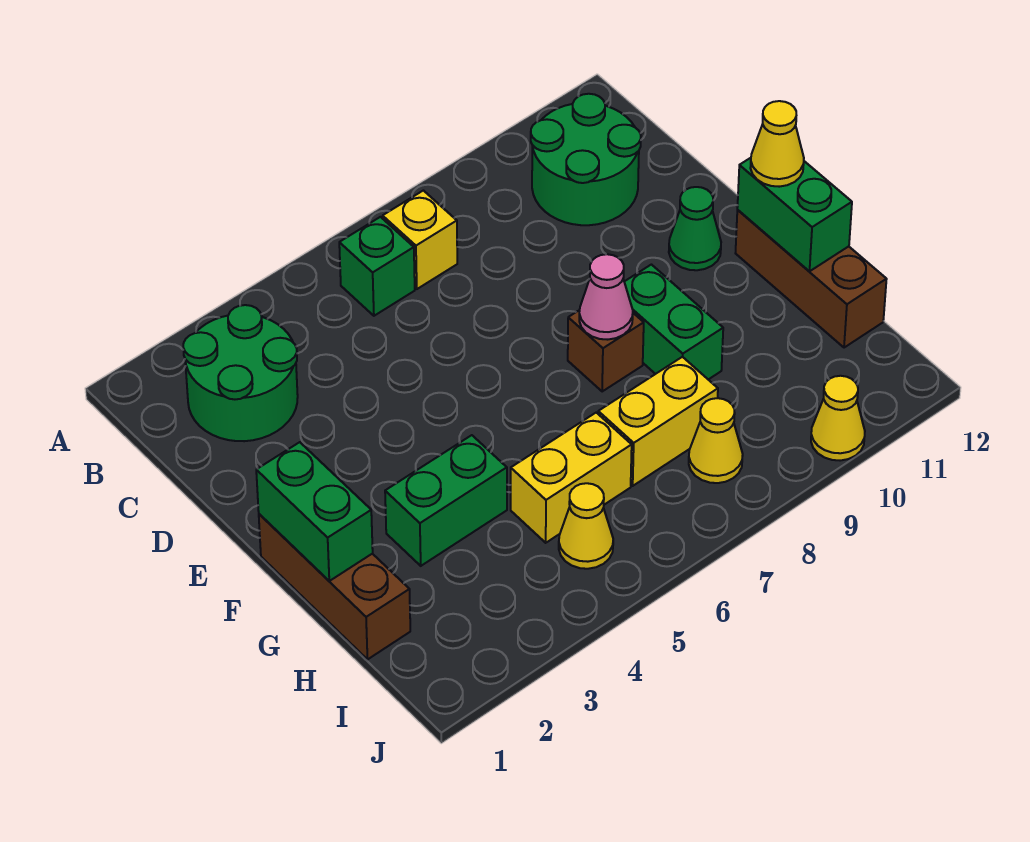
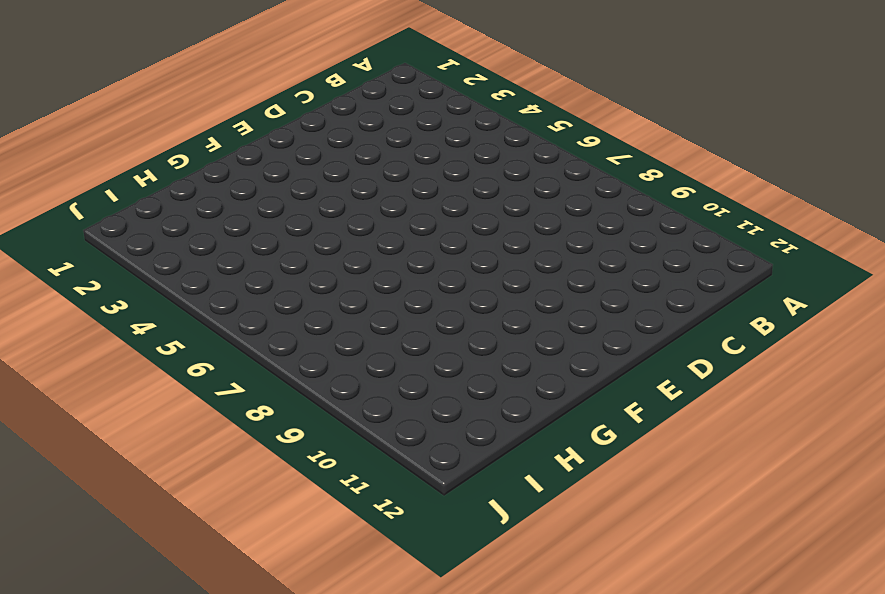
none -> green 2x2 round brick [183,305,298,441]
none -> green 1x1 brick [339,217,415,316]
none -> yellow 1x1 brick [383,191,457,289]

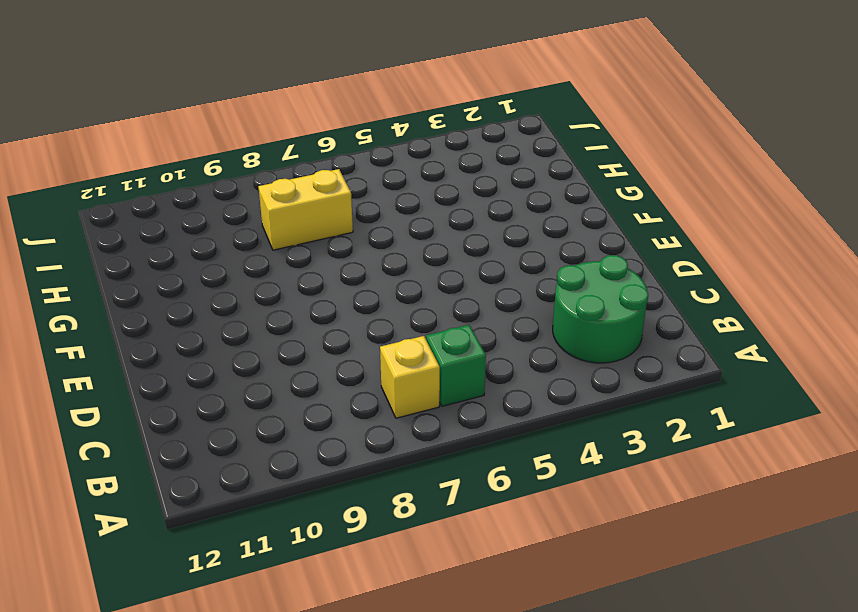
none -> green 2x2 round brick [531,94,641,225]
none -> green 1x1 cone [669,187,721,270]
none -> brown 1x3 brick [259,514,410,659]

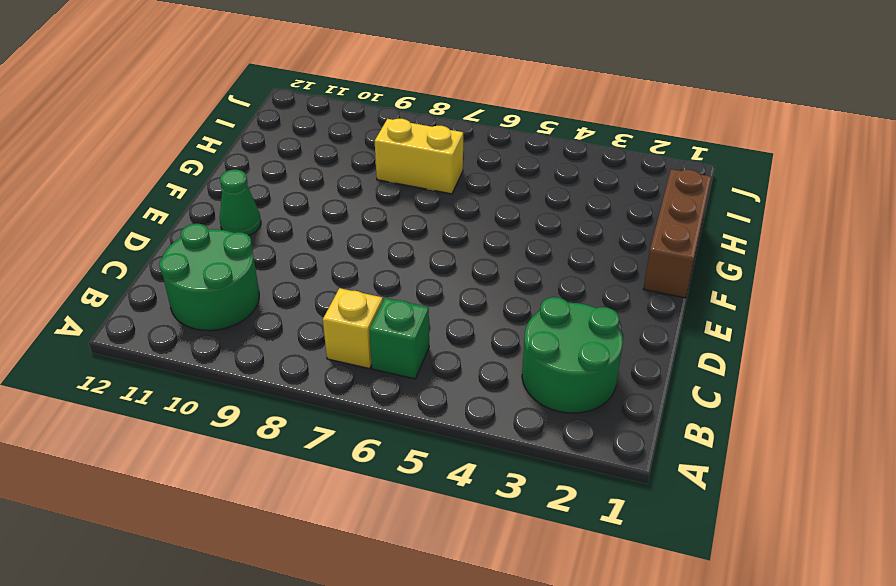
none -> brown 1x1 brick [568,310,644,391]
none -> green 1x2 brick [624,265,723,379]
none -> brown 1x3 brick [736,210,887,348]

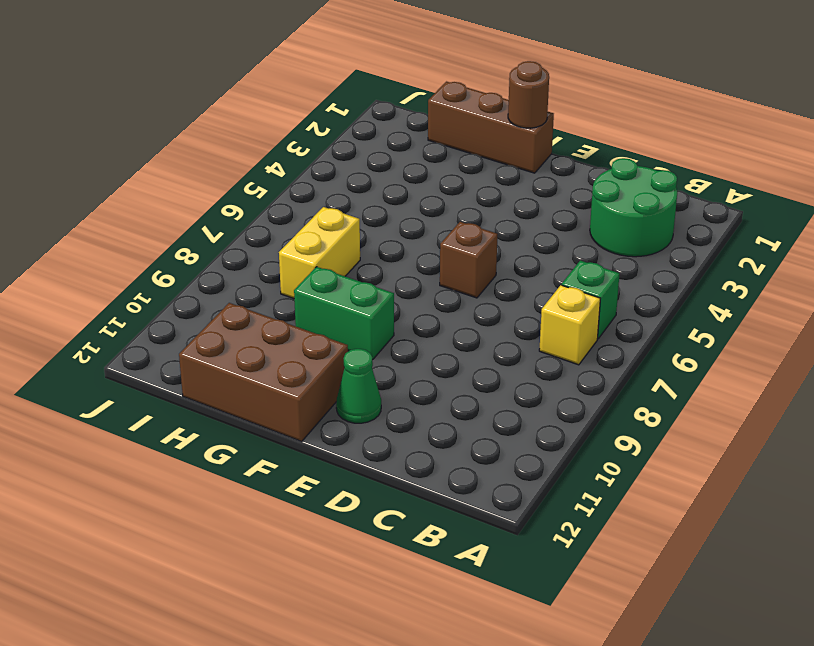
brown 1x1 brick [440,222,498,298] -> brown 1x1 brick moved to [568,310,644,391]
brown 1x1 round brick [508,61,549,128] -> green 1x2 brick [256,442,373,581]
brown 2x3 brick [179,303,348,442] -> brown 1x3 brick [736,210,887,348]
none -> green 2x2 round brick [531,94,641,225]
none -> green 1x2 brick [385,435,507,566]
none -> yellow 1x2 brick [511,413,632,543]

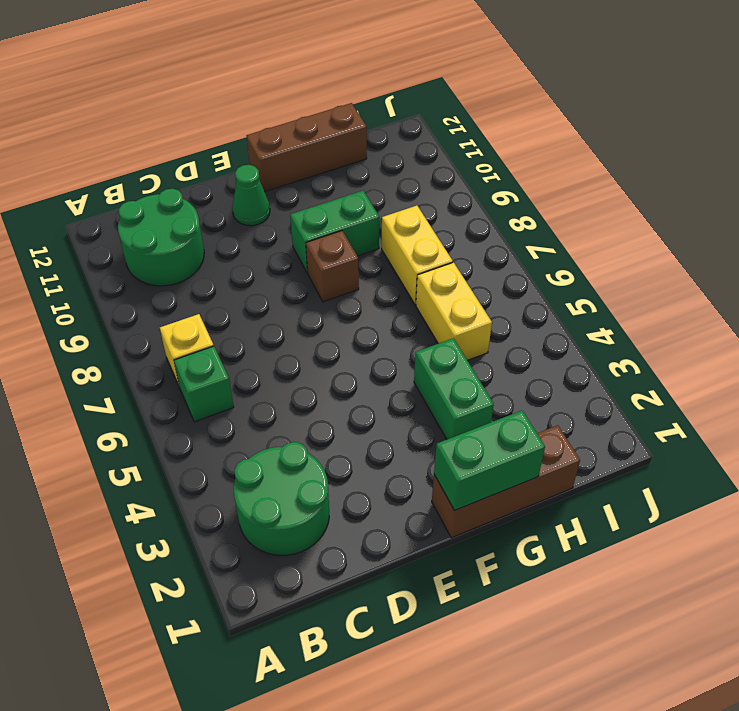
none -> yellow 1x1 cone [559,483,613,569]
none -> yellow 1x1 cone [689,398,743,483]
none -> yellow 1x1 cone [811,376,865,461]

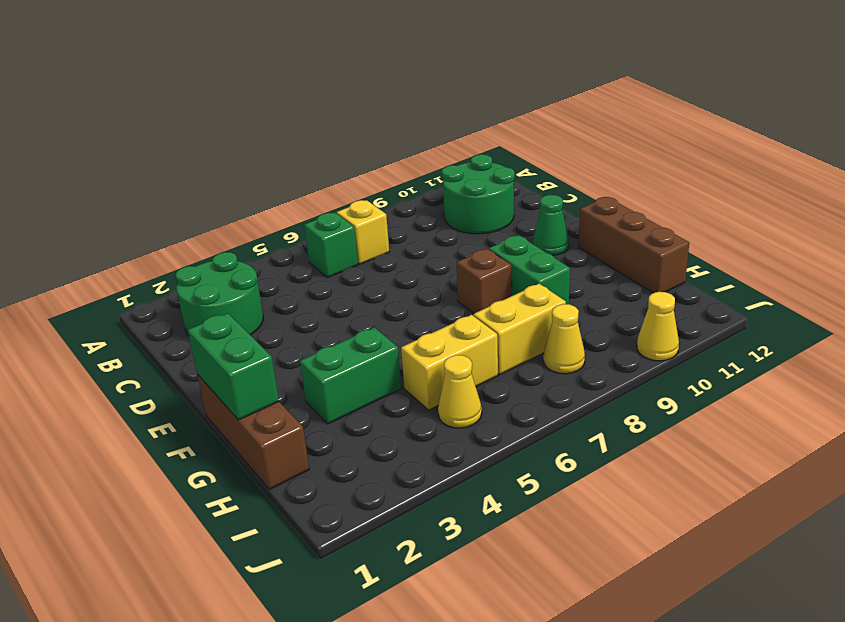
none -> pink 1x1 cone [579,254,633,340]
none -> green 1x2 brick [737,158,852,271]
none -> yellow 1x1 cone [750,101,804,187]

